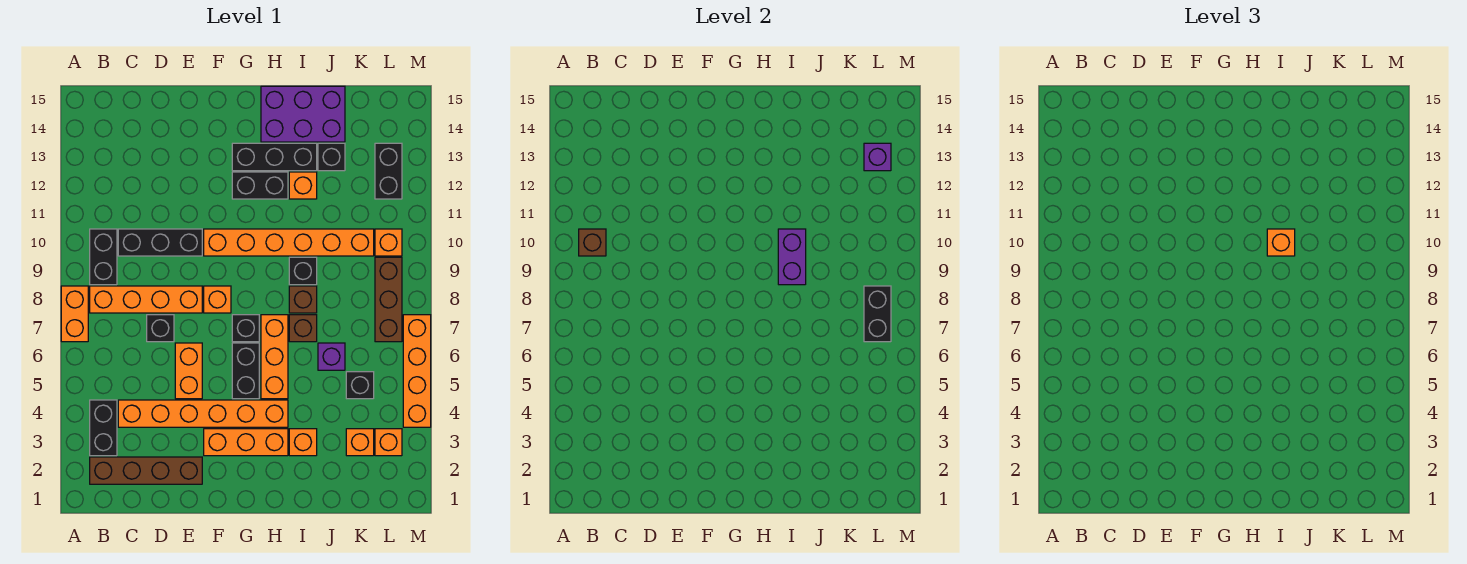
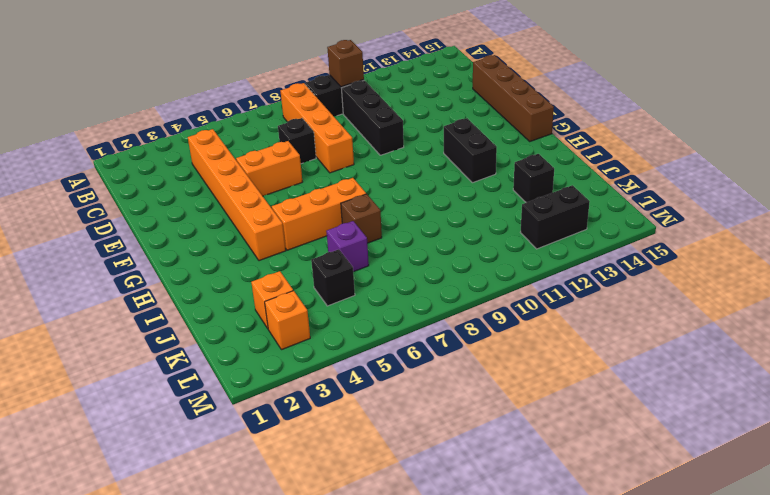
brown 1x4 brick [473,55,554,141] -> brown 1x4 brick moved to [90,457,202,484]
none -> orange 1x2 brick [61,286,88,342]
none -> black 1x2 brick [90,400,117,456]
none -> orange 1x3 brick [204,429,288,456]
none -> orange 1x1 brick [204,286,231,313]

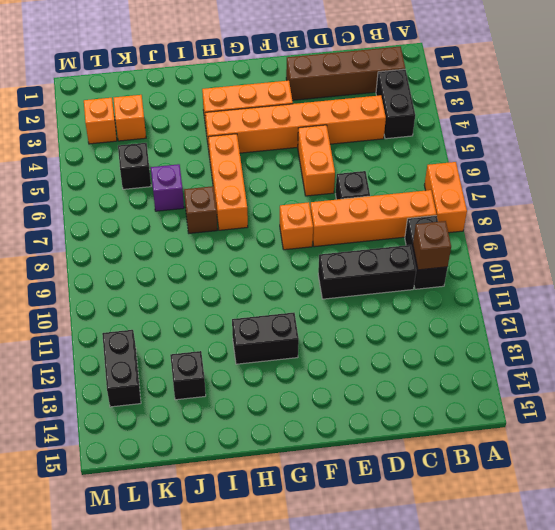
none -> orange 1x6 brick [204,229,374,256]
none -> black 1x2 brick [232,343,259,399]
none -> black 1x1 brick [232,315,259,342]
none -> black 1x3 brick [232,143,317,171]

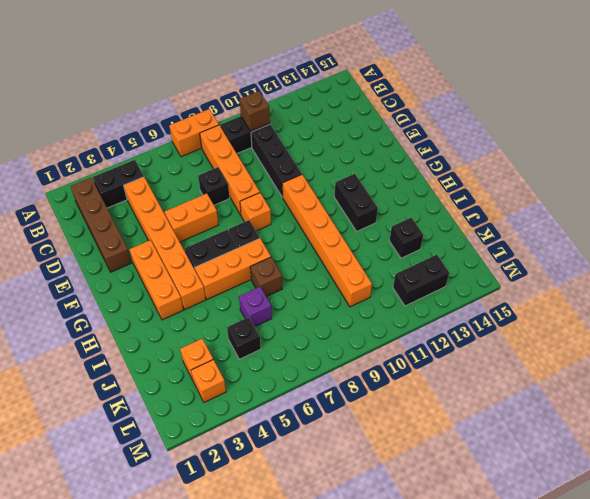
none -> black 1x3 brick [232,143,317,171]
none -> purple 2x3 brick [261,86,345,142]
none -> orange 1x1 brick [289,429,317,456]
none -> brown 1x1 brick [289,286,317,313]

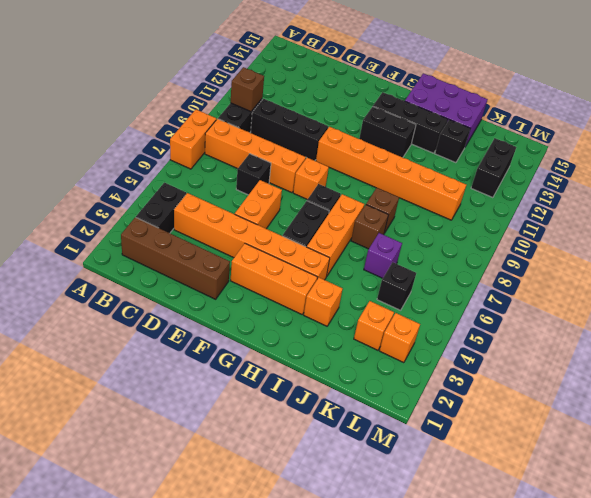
none -> black 1x1 brick [289,257,317,285]
none -> orange 1x1 brick [289,172,317,199]
none -> brown 1x3 brick [375,257,402,342]
none -> orange 1x1 brick [375,229,402,256]

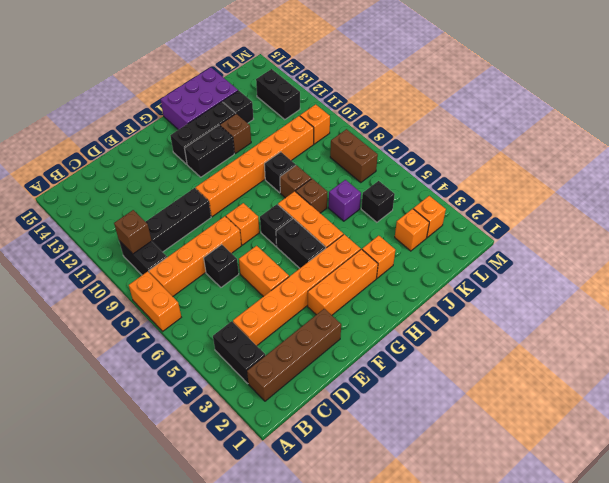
brown 1x1 brick [220,114,251,153] -> orange 1x1 brick [289,172,317,199]
brown 1x2 brick [330,129,378,182] -> brown 1x3 brick [375,257,402,342]
none -> orange 1x4 brick [403,315,431,427]
none -> purple 1x2 brick [778,229,806,285]
none -> black 1x2 brick [864,286,891,342]
none -> purple 1x1 brick [864,143,891,171]

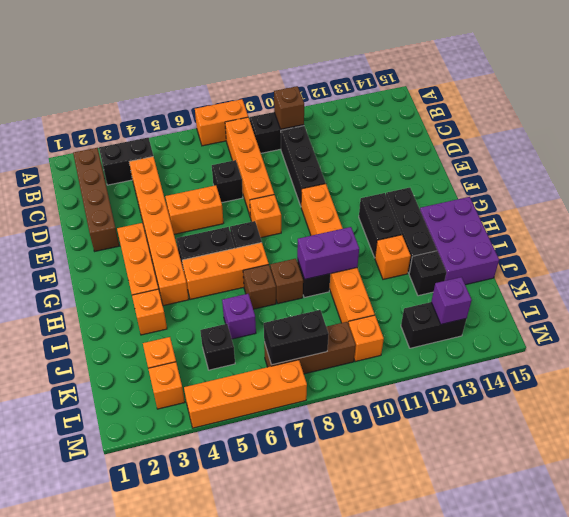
none -> orange 1x1 brick [1267,229,1295,256]

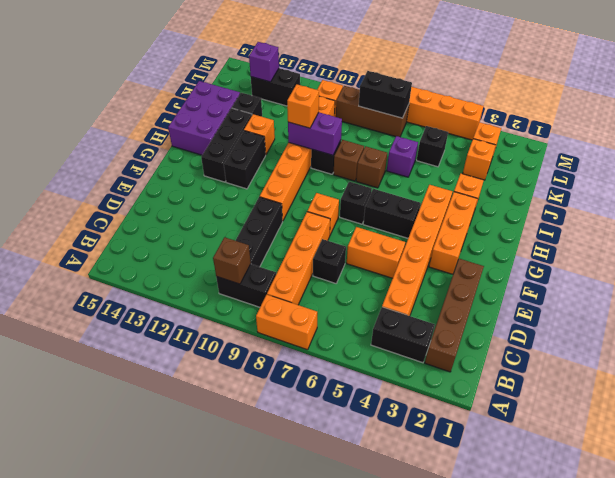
none -> orange 1x3 brick [261,315,288,399]

